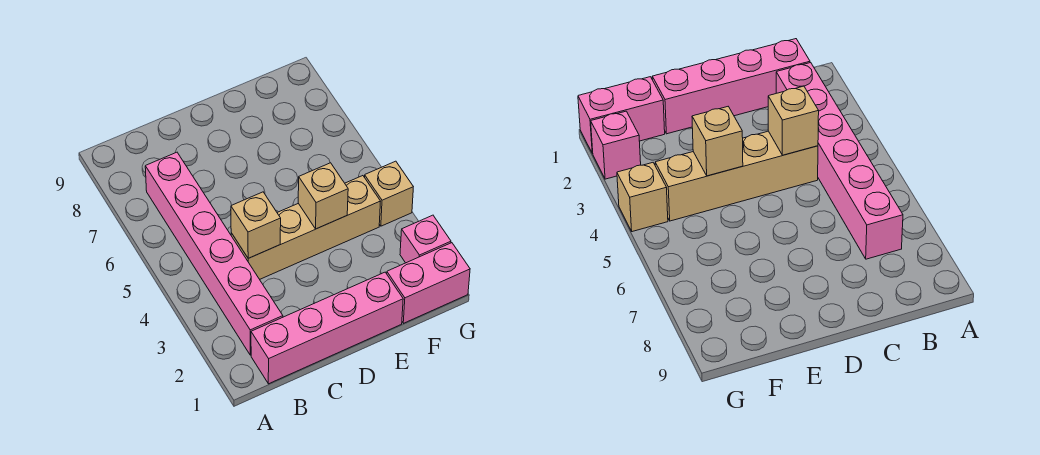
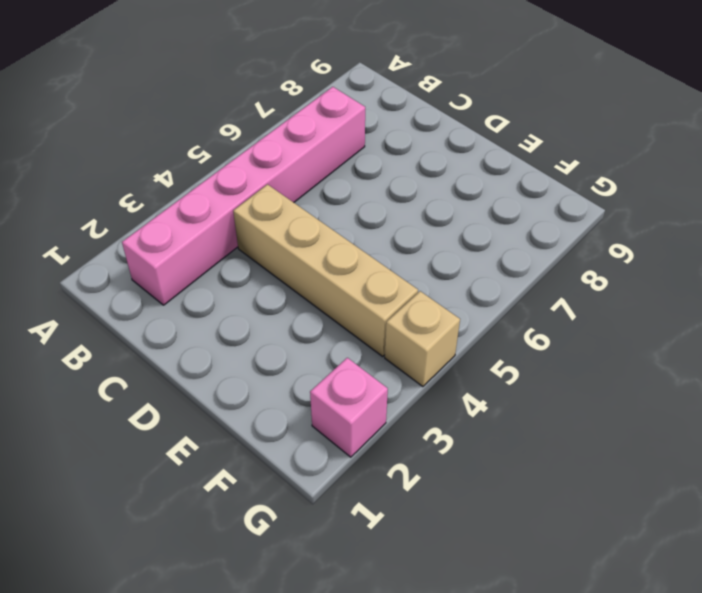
none -> pink 1x4 brick [251,272,403,384]
none -> pink 1x2 brick [387,243,470,323]

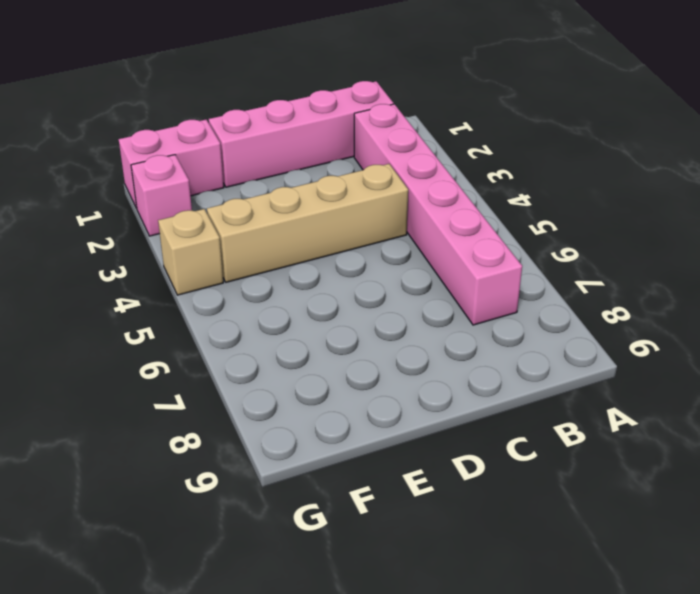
none -> tan 1x1 brick [231,192,281,258]
none -> tan 1x1 brick [298,163,348,229]

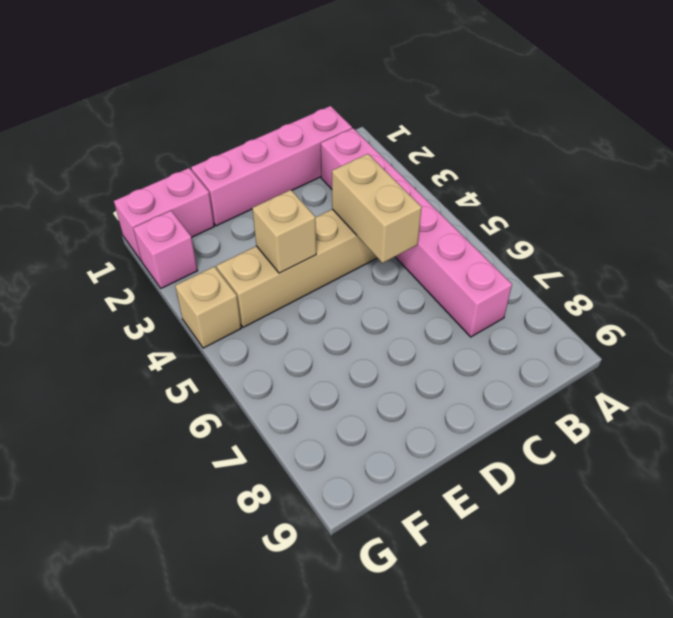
tan 1x2 brick [332,154,422,263] -> tan 1x1 brick [231,192,281,258]

